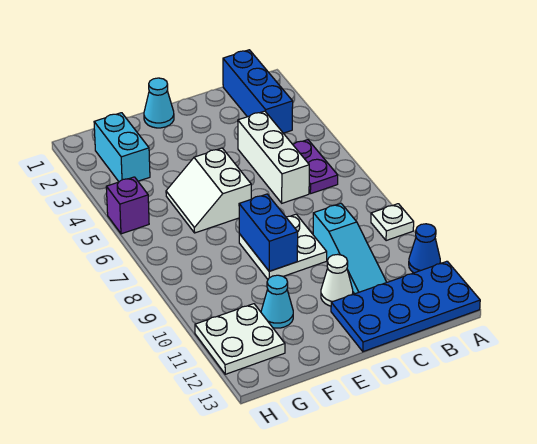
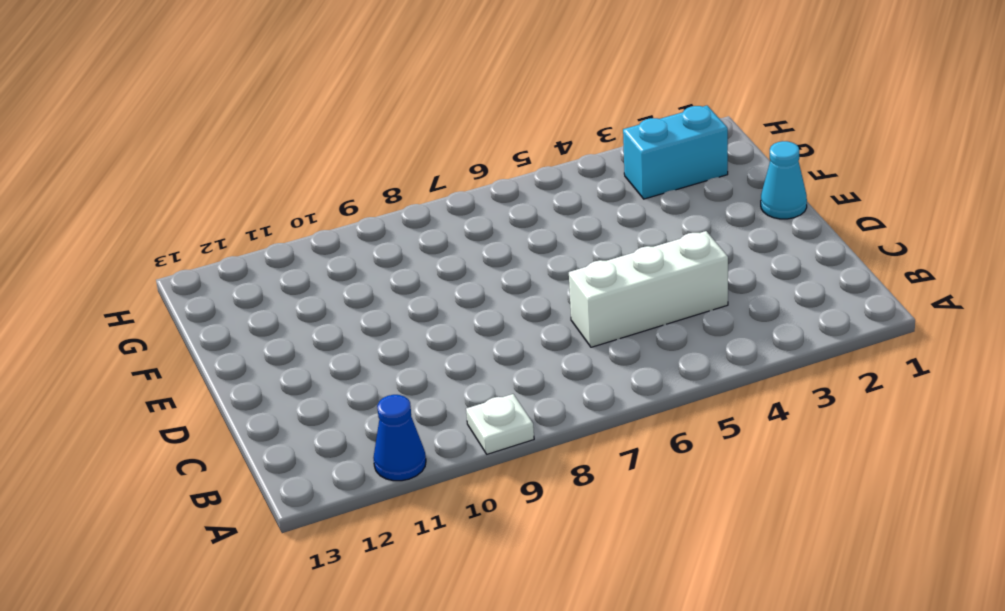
none -> blue 2x4 plate [331,261,480,352]
none -> blue 1x3 brick [223,50,293,133]
none -> purple 1x2 plate [293,140,338,194]

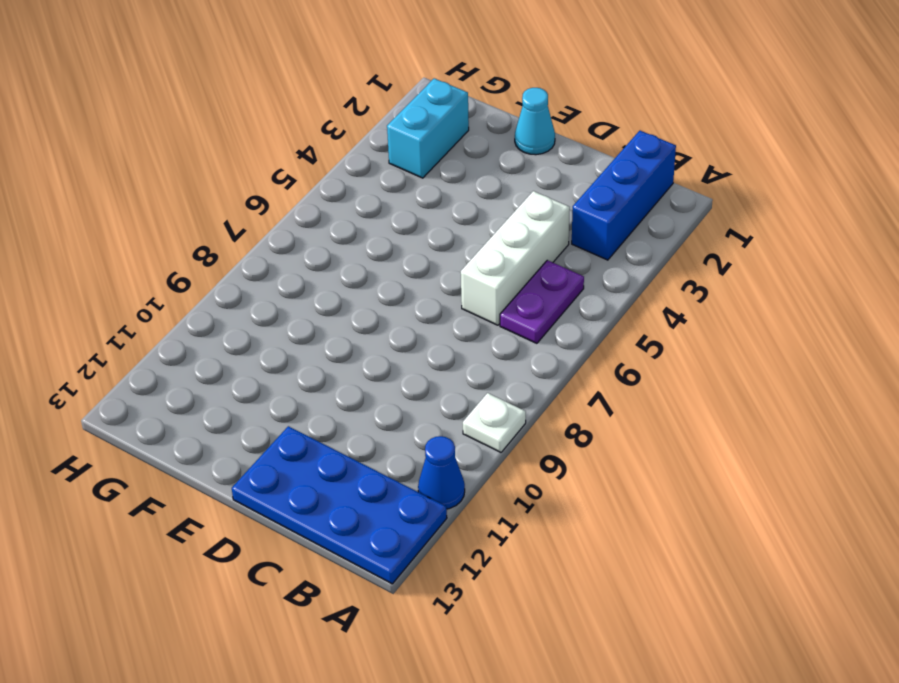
none -> cyan 1x3 slope [313,204,387,294]
none -> white 2x2 plate [239,214,327,279]
none -> white 1x1 cone [321,254,353,306]

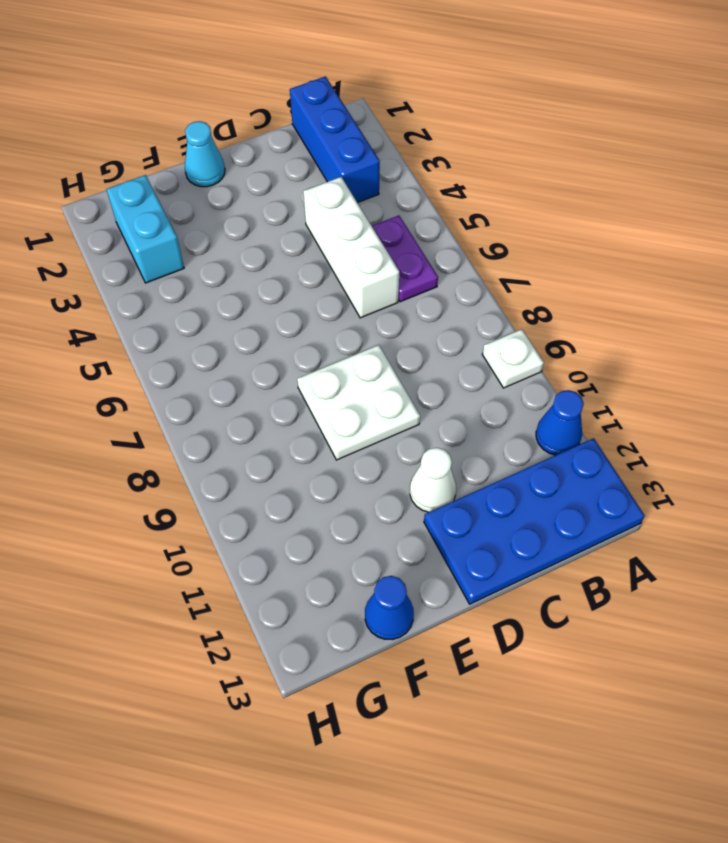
blue 1x1 cone [365,576,414,639] -> none
none -> cyan 1x3 slope [313,204,387,294]
none -> white 2x2 slope [166,148,251,233]
none -> cyan 1x1 cone [261,275,293,328]

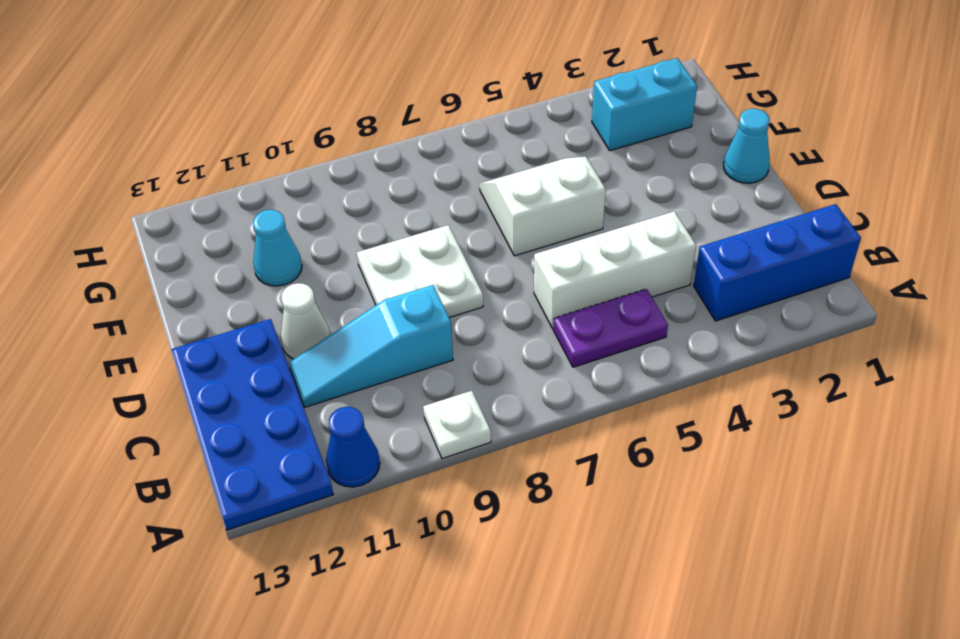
none -> white 2x2 plate [195,304,285,374]
none -> purple 1x1 brick [106,177,149,234]
none -> blue 1x2 brick [239,194,298,271]

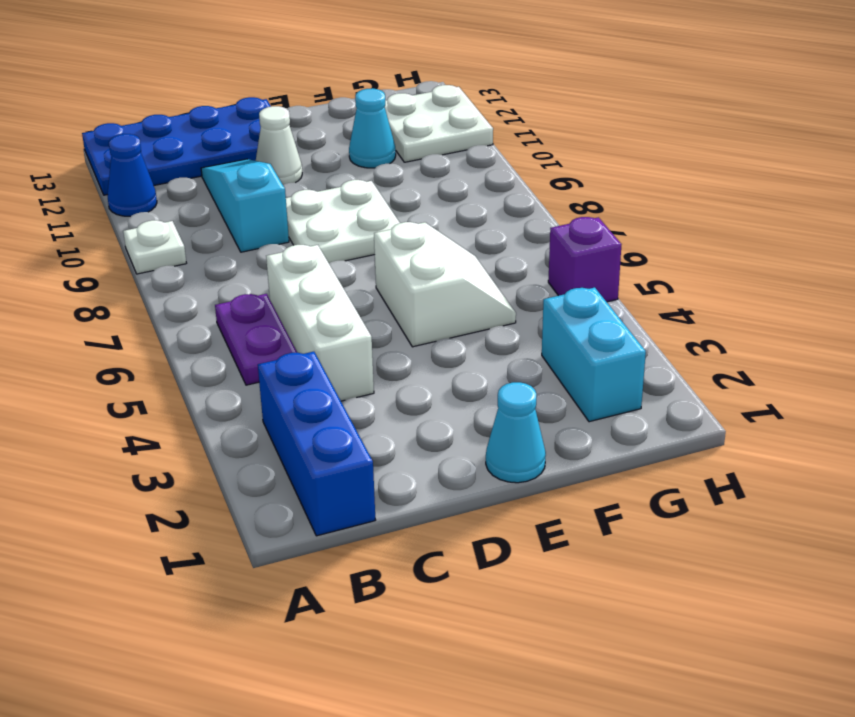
none -> blue 1x2 brick [239,194,298,271]

